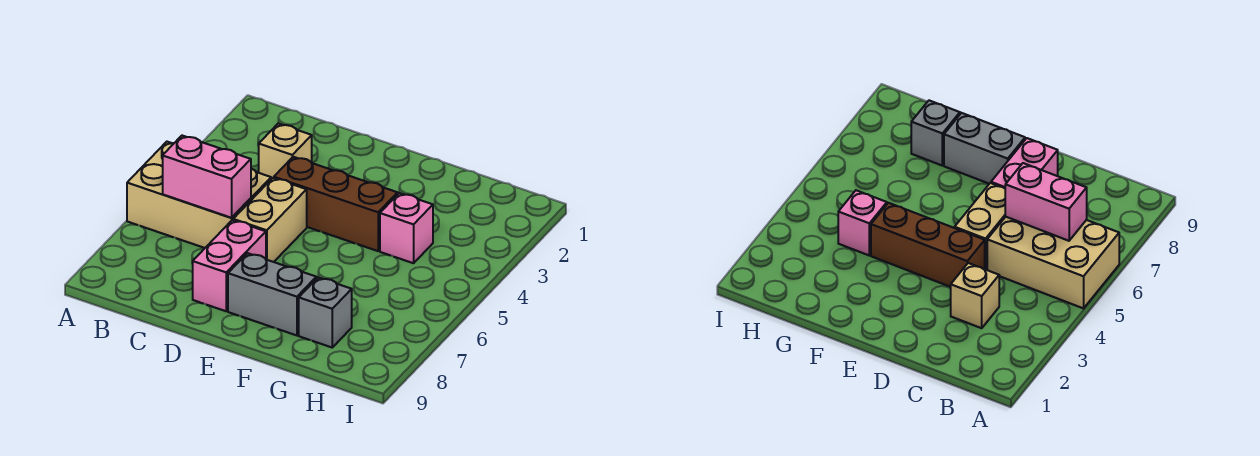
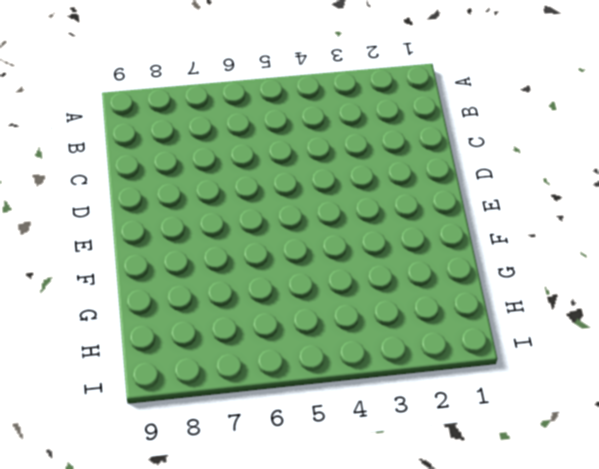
none -> tan 2x3 brick [127,142,271,248]
none -> tan 1x1 brick [259,124,312,179]

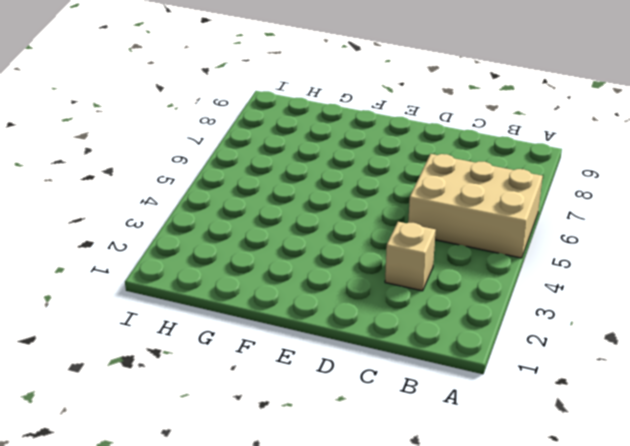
none -> brown 1x3 brick [274,157,398,251]
none -> tan 1x2 brick [233,178,307,262]

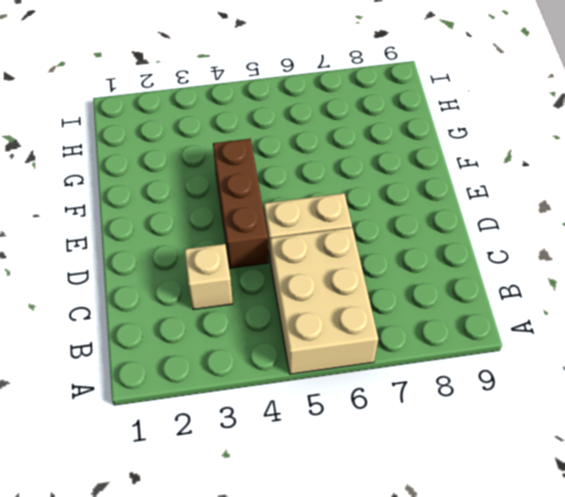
none -> pink 1x2 brick [193,220,266,311]
none -> grey 1x2 brick [228,253,316,335]

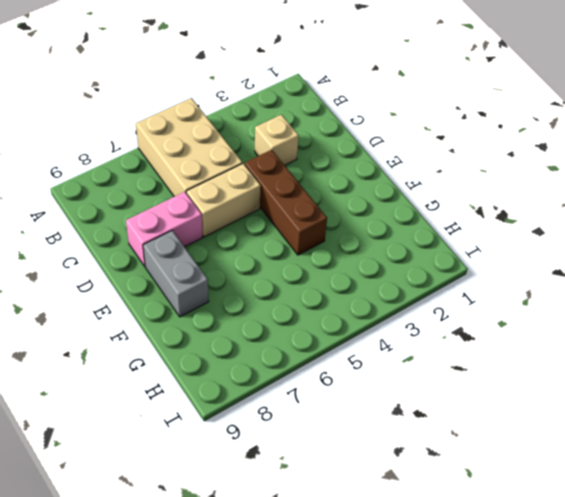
none -> pink 1x1 brick [380,193,433,263]
none -> grey 1x1 brick [299,277,352,347]

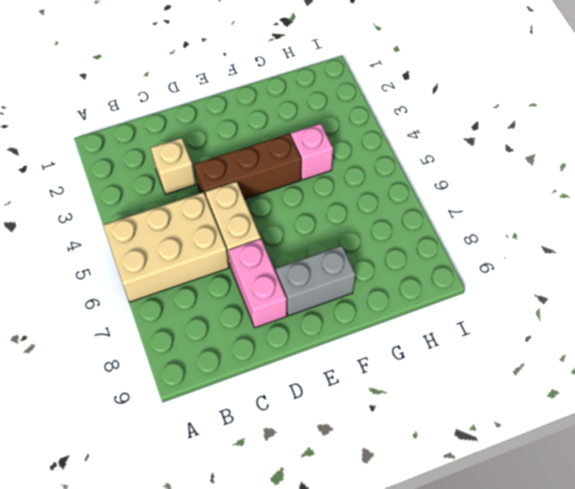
none -> grey 1x1 brick [299,277,352,347]
none -> pink 1x2 brick [163,136,251,218]

